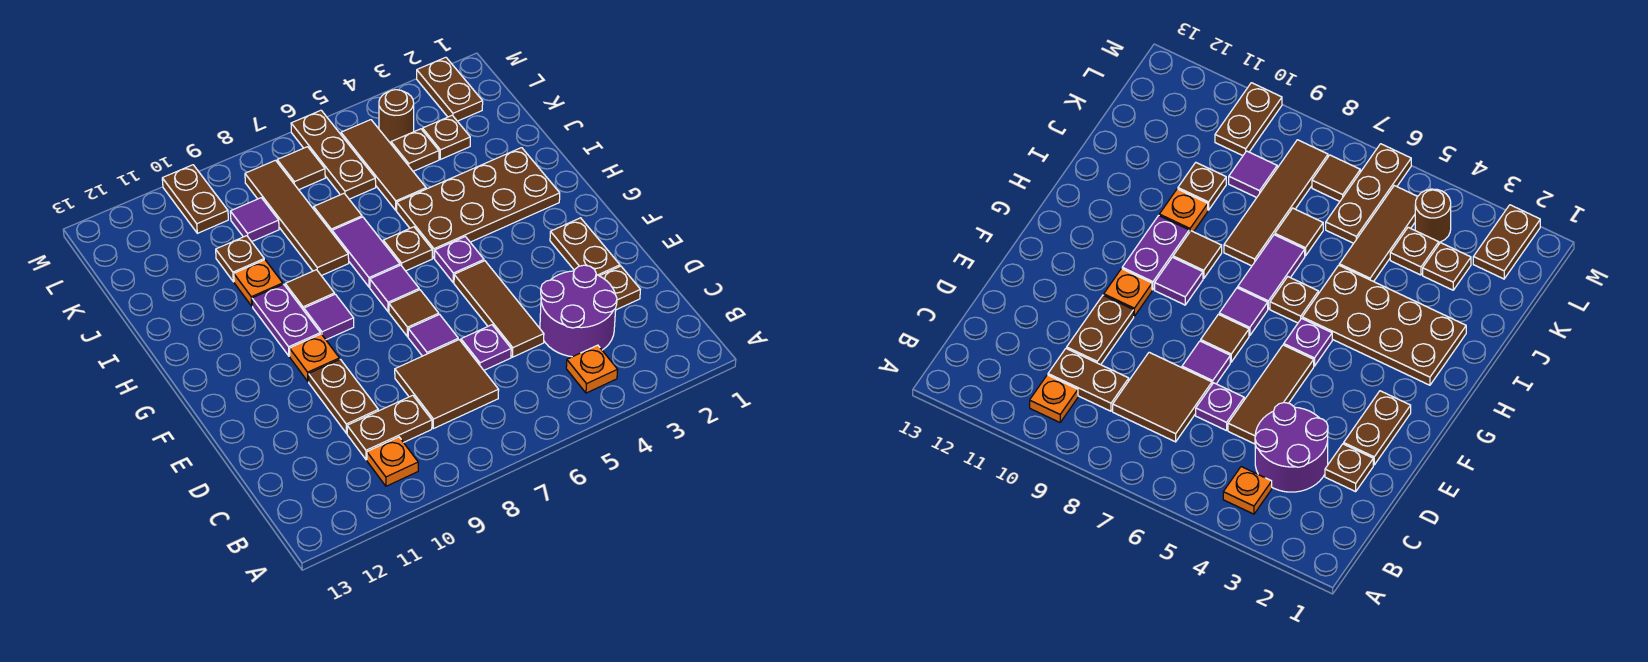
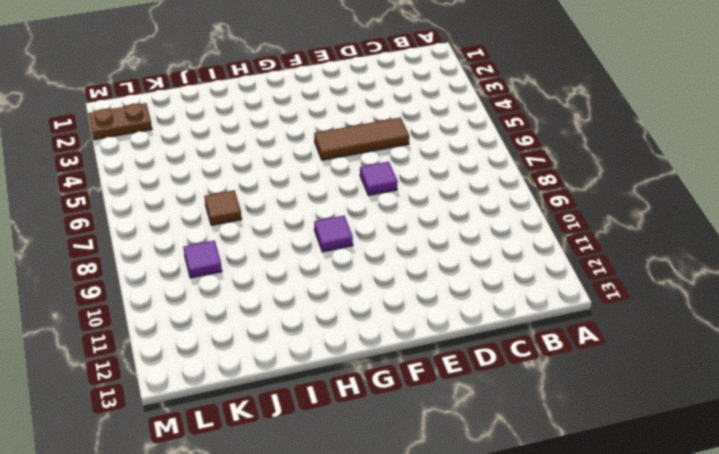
none -> orange 1x1 plate [566,345,618,393]
none -> orange 1x1 plate [367,437,418,486]
none -> purple 2x2 round brick [540,265,617,357]
none -> brown 2x2 tile [395,340,499,429]

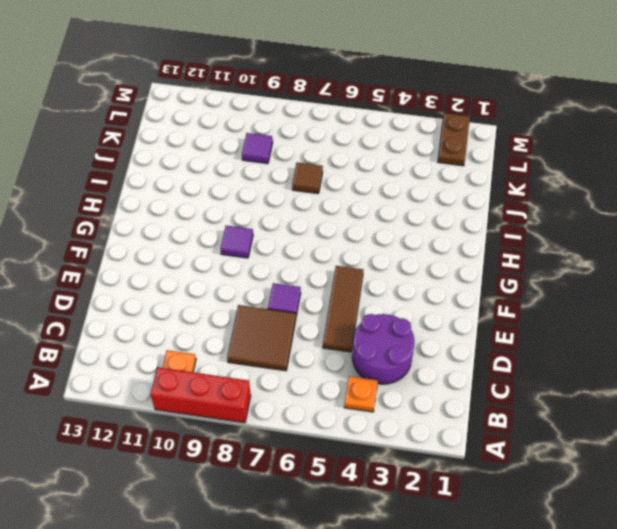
red 1x3 brick [151,367,251,423] -> none
none -> brown 1x2 plate [347,395,432,460]
none -> brown 1x1 plate [600,266,640,310]
none -> purple 1x1 plate [461,325,511,370]
none -> brown 1x2 plate [309,359,378,433]

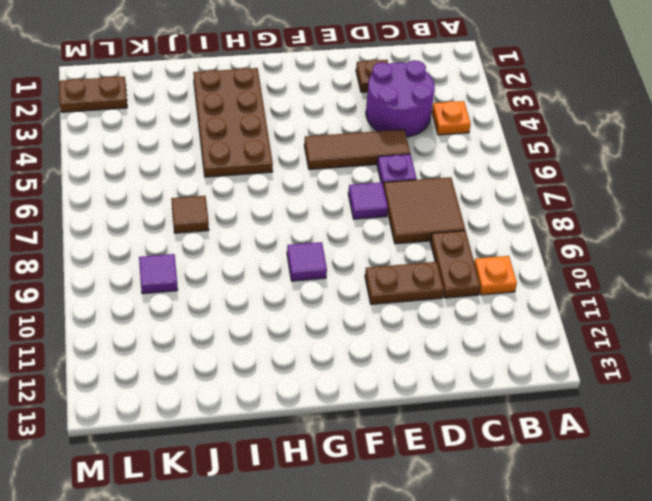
none -> brown 1x2 plate [550,218,620,276]
none -> brown 1x1 tile [389,290,439,337]
none -> orange 1x1 plate [290,334,340,382]
none -> purple 1x1 plate [435,237,484,283]

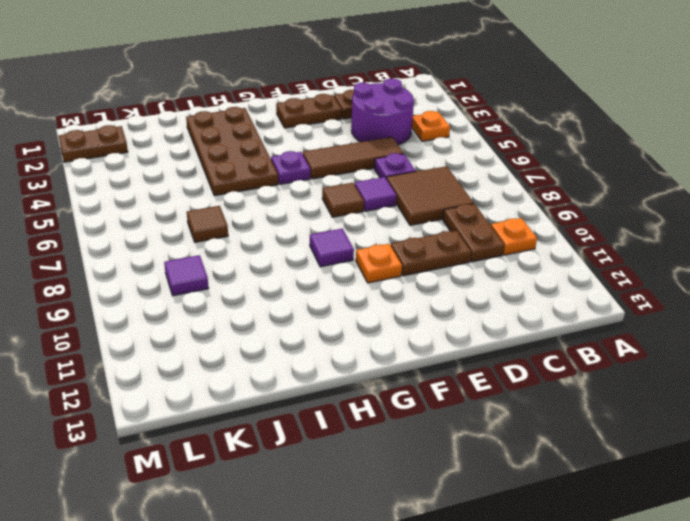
none -> purple 1x1 tile [370,265,419,312]
none -> purple 1x2 plate [252,284,320,356]
none -> brown 1x1 plate [383,227,432,271]
none -> purple 1x2 tile [332,217,400,287]

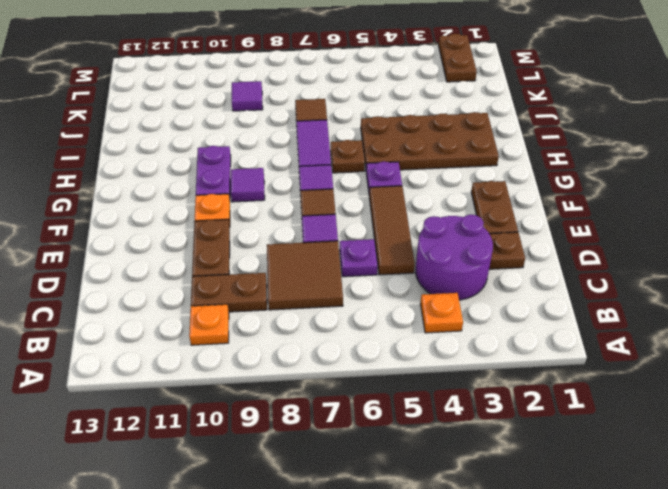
none -> brown 1x1 tile [285,270,335,310]
none -> brown 1x4 tile [245,160,349,276]
none -> orange 1x1 plate [234,260,283,306]
none -> brown 1x3 tile [341,120,426,210]

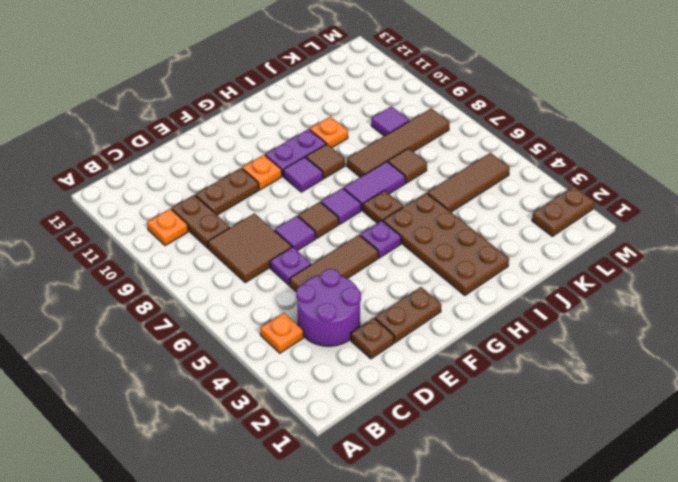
none -> brown 1x1 plate [216,236,264,282]
none -> brown 1x1 plate [423,115,470,159]
none -> brown 1x1 plate [391,129,439,171]
none -> brown 1x3 plate [291,110,376,199]

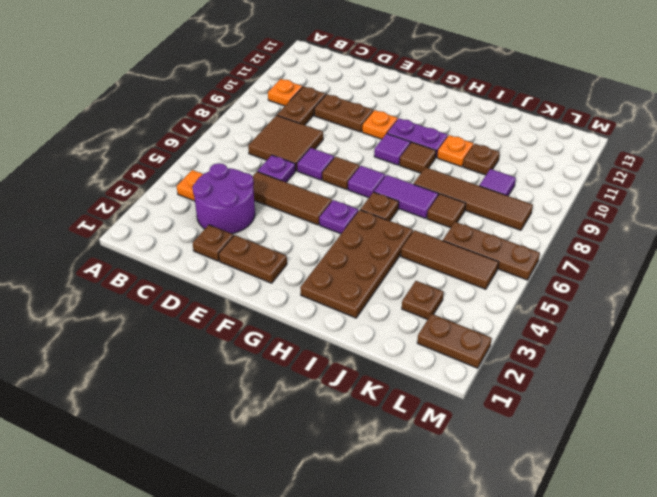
none -> brown 1x1 plate [391,129,439,171]
none -> brown 1x1 round brick [379,90,414,143]
none -> brown 1x1 tile [277,147,325,190]
none -> brown 1x2 plate [162,165,228,233]

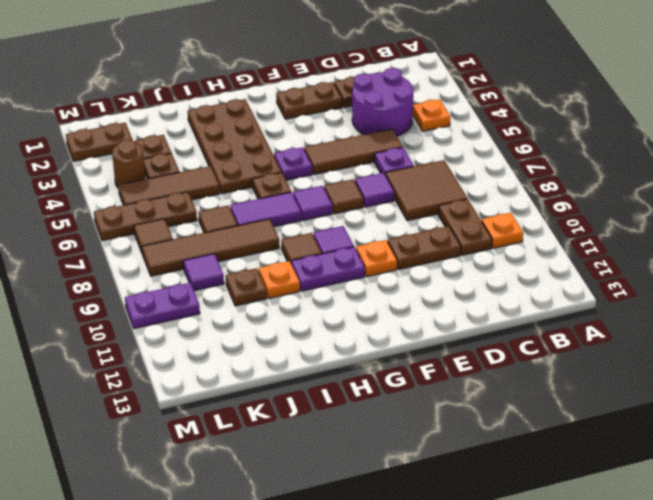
purple 1x2 plate [125,283,200,329] -> brown 1x2 plate [162,165,228,233]

